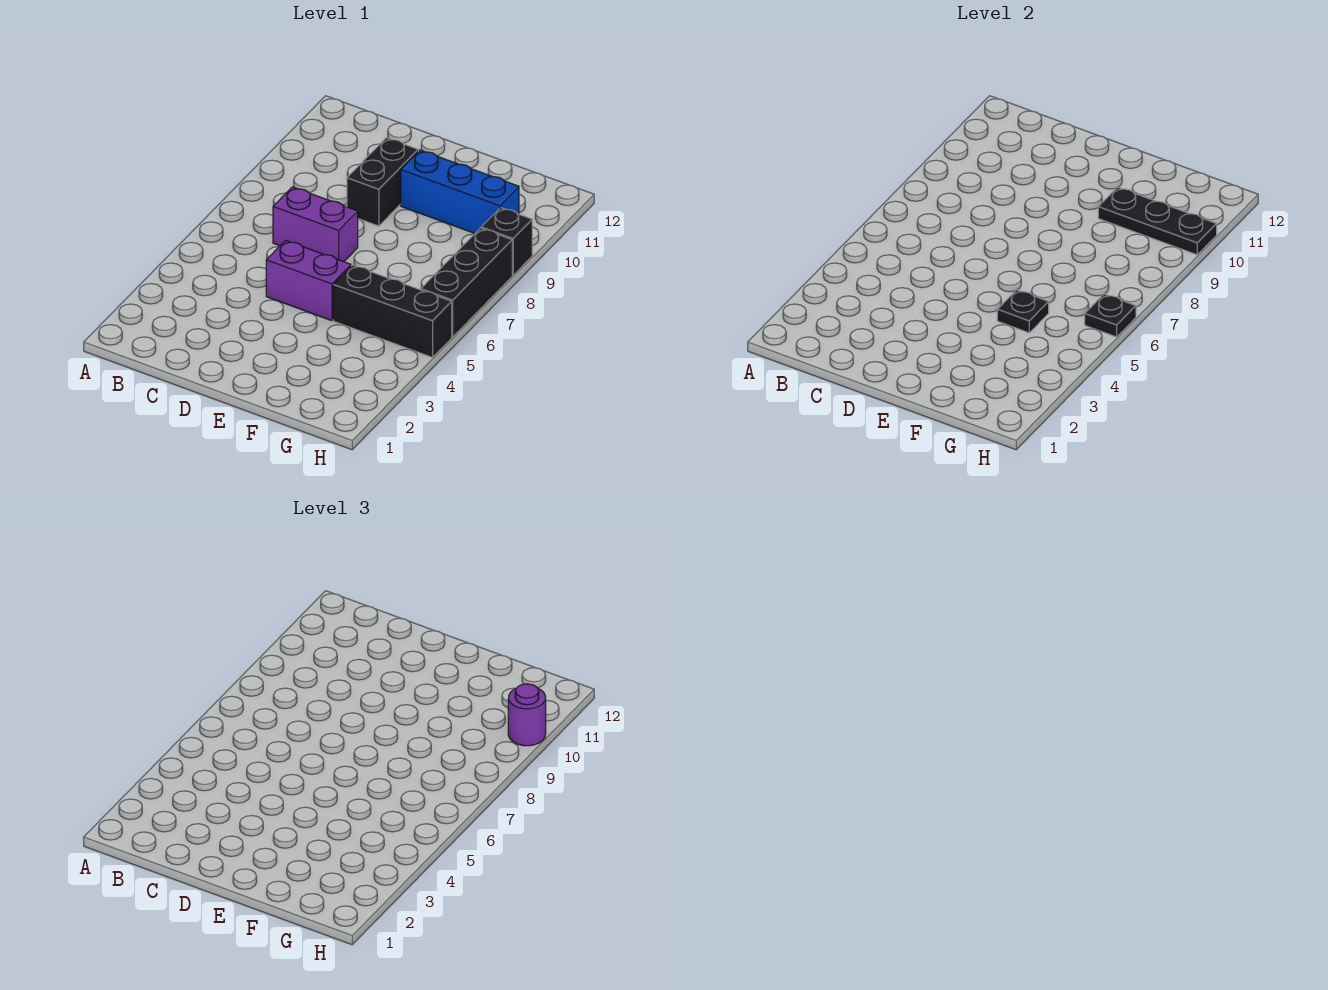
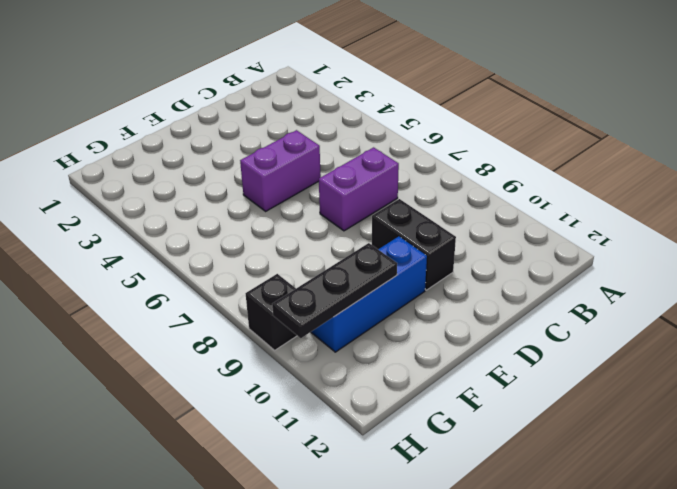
none -> black 1x3 brick [333,265,452,358]
none -> black 1x3 brick [421,228,512,337]

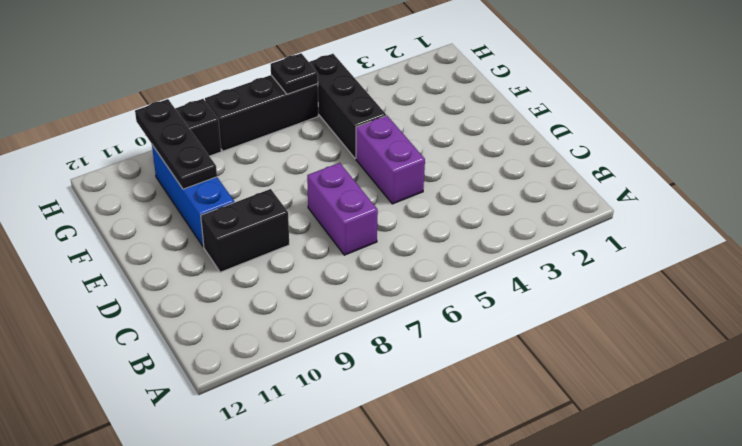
none -> black 1x1 plate [997,290,1049,333]
none -> purple 1x1 round brick [508,684,546,746]

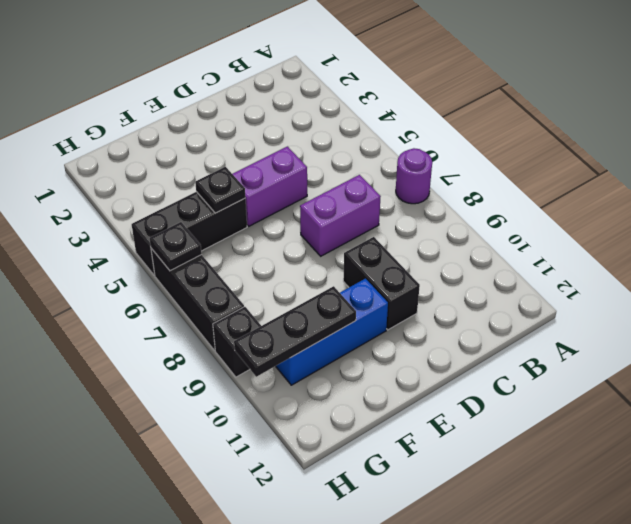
purple 1x1 round brick [396,148,432,204] -> purple 1x1 round brick moved to [508,684,546,746]

